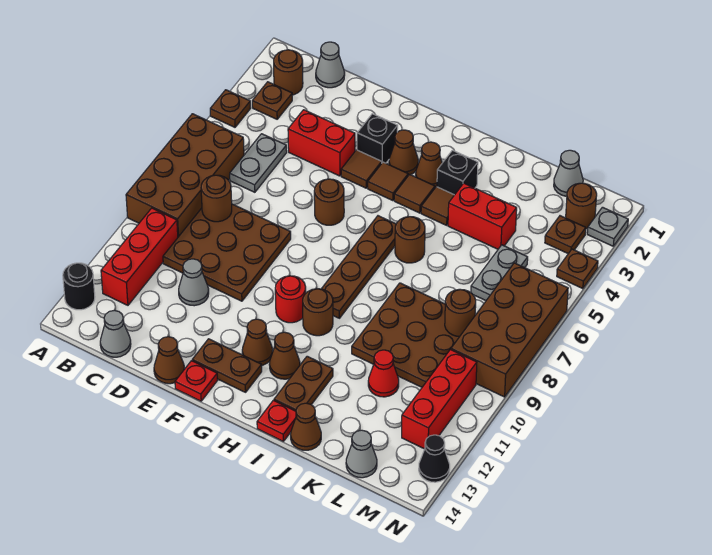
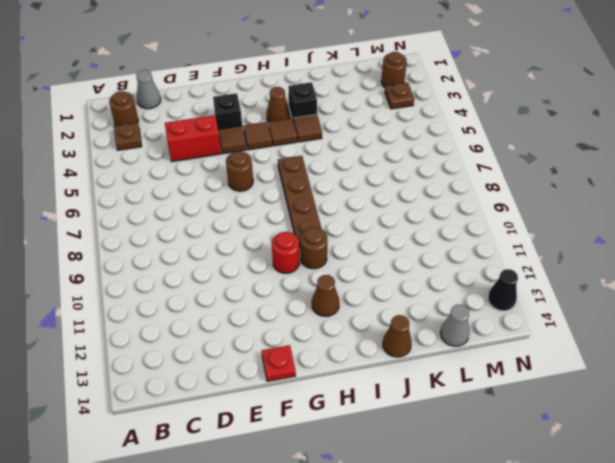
none -> brown 1x1 plate [210,90,251,127]
none -> brown 2x4 brick [126,114,244,237]
none -> black 1x1 round brick [63,263,95,310]
none -> red 1x3 brick [101,208,178,305]

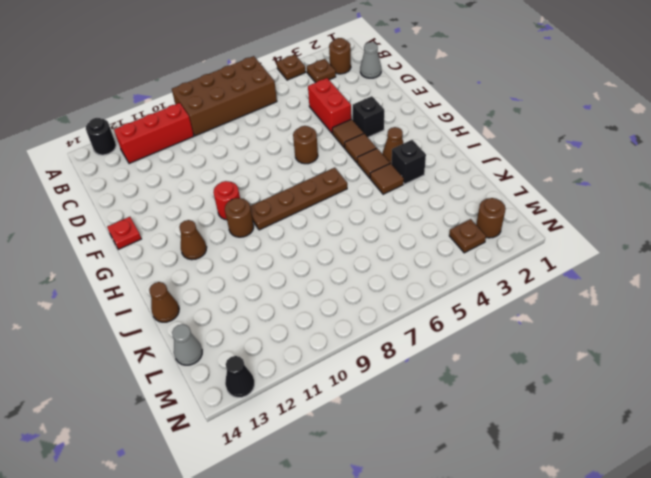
none -> grey 1x2 plate [230,134,287,192]
none -> brown 3x3 plate [163,204,291,301]
none -> grey 1x1 cone [100,310,131,357]
none -> grey 1x1 cone [179,259,209,306]

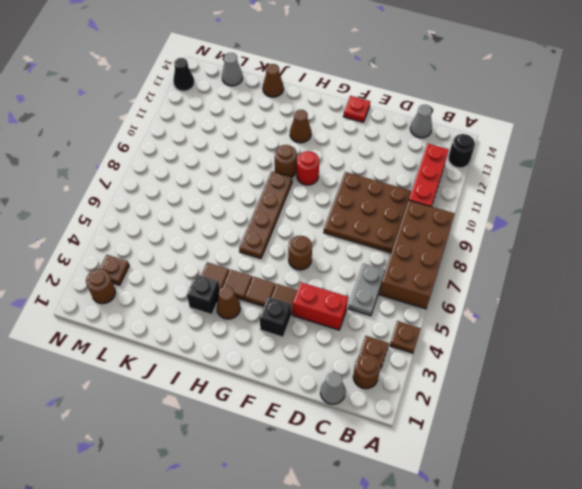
none -> grey 1x1 cone [179,259,209,306]
none -> brown 1x1 cone [154,337,185,384]
none -> brown 1x2 plate [192,339,262,392]
none -> brown 1x1 cone [389,130,418,175]

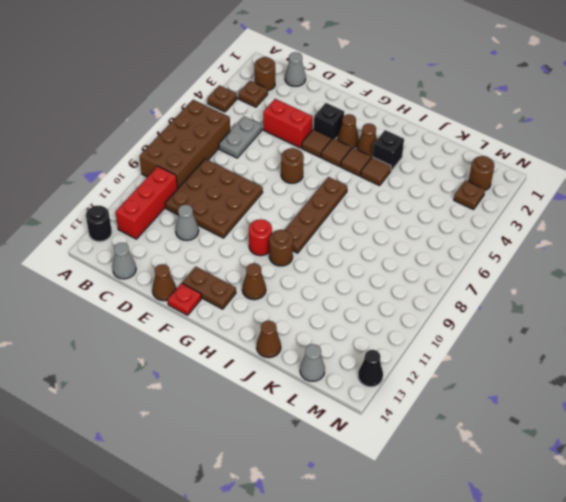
none -> brown 1x1 cone [242,319,273,365]
none -> brown 1x1 round brick [395,217,425,263]
none -> brown 1x2 plate [274,356,333,411]
none -> red 1x1 plate [257,400,296,442]

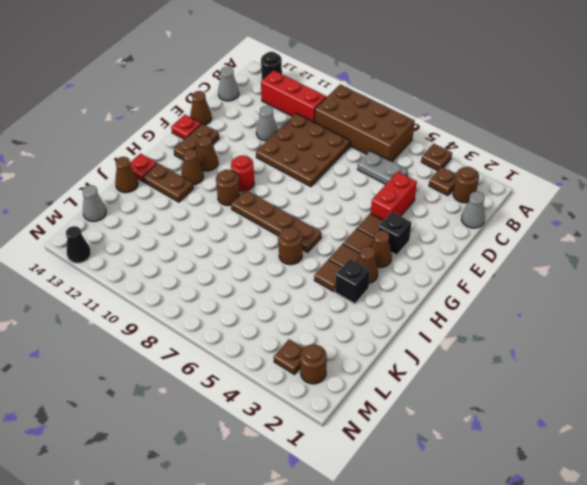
none -> brown 1x1 round brick [314,179,344,225]
none -> red 1x2 brick [448,183,517,249]
none -> brown 3x3 plate [352,283,459,387]
none -> red 1x1 cone [368,350,399,397]

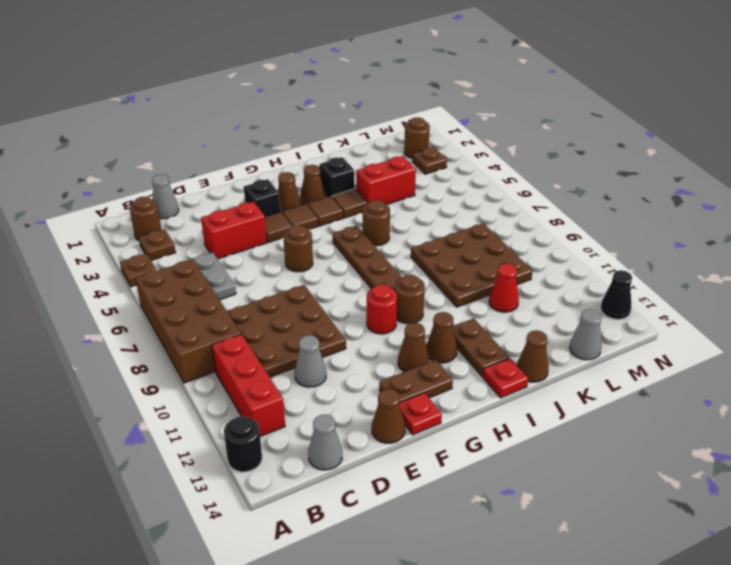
none -> grey 1x1 cone [554,150,583,196]
none -> grey 1x2 plate [471,245,528,300]
none -> brown 2x4 brick [451,263,568,397]
none -> red 1x3 brick [402,350,477,449]

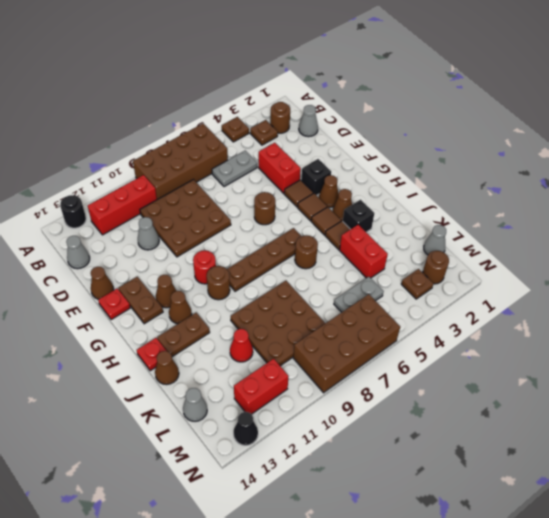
red 1x2 brick [234,359,289,414] -> red 1x3 brick [402,350,477,449]
none -> grey 1x1 plate [587,207,628,246]
none -> brown 1x1 plate [557,249,598,289]
none -> brown 1x1 round brick [201,175,232,222]
none -> brown 1x1 round brick [445,289,476,337]

